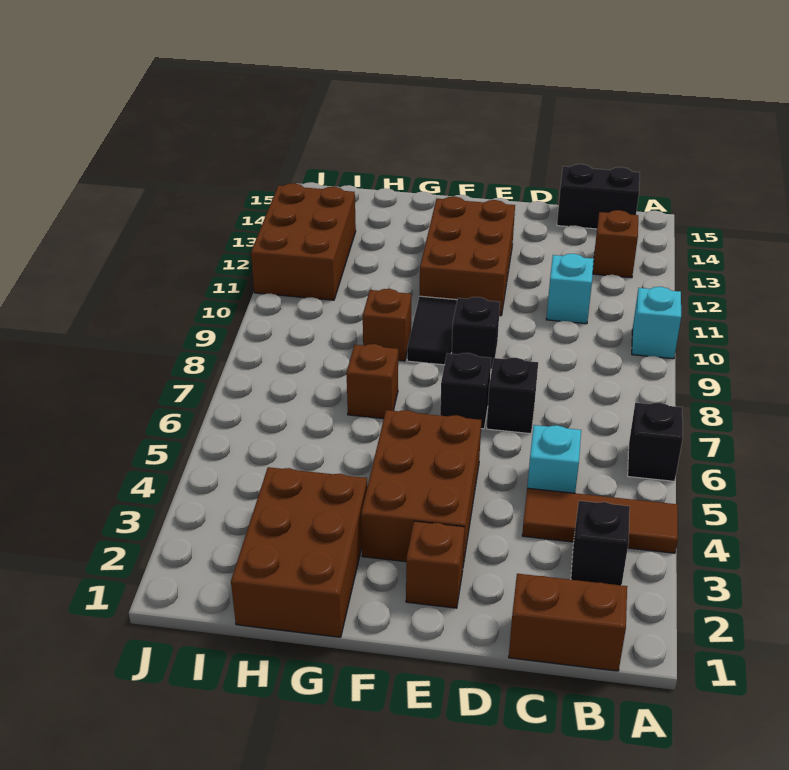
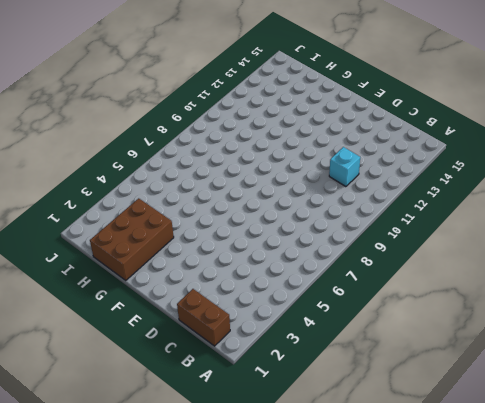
none -> brown 1x3 tile [522,488,678,553]
none -> black 1x1 brick [628,403,683,481]
none -> cyan 1x1 brick [632,287,681,359]

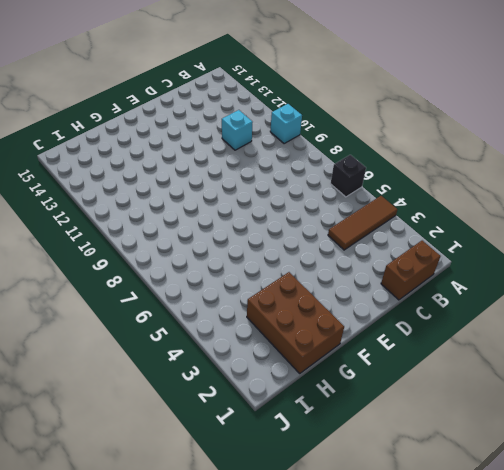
none -> black 1x1 brick [571,501,630,585]
none -> brown 1x1 brick [593,210,638,278]
none -> black 1x2 brick [557,164,640,229]

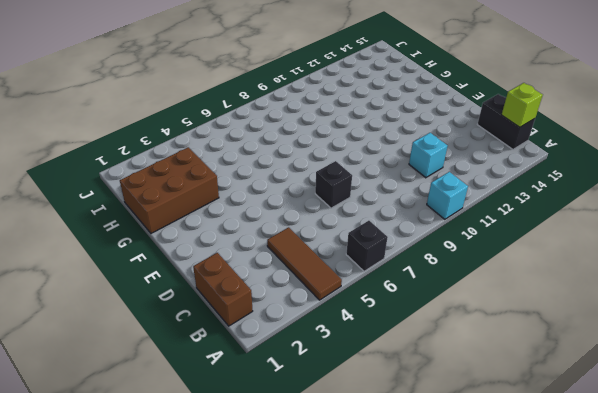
lime 1x1 brick [502,83,543,127] -> none
none -> black 1x1 brick [571,501,630,585]
none -> brown 1x1 brick [593,210,638,278]
none -> cyan 1x1 brick [527,425,581,493]

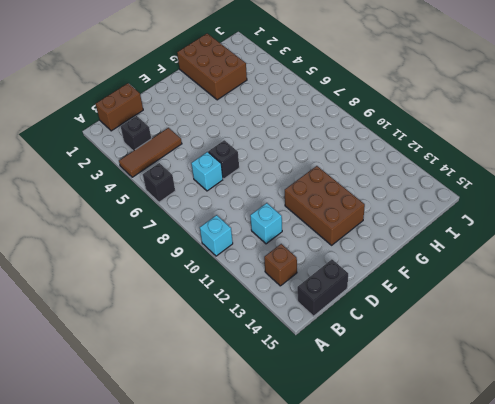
cyan 1x1 brick [191,152,223,191] -> cyan 1x1 brick moved to [527,425,581,493]
none -> brown 1x1 brick [406,521,465,608]
none -> brown 2x3 brick [361,410,482,565]
none -> black 1x1 brick [440,353,491,429]

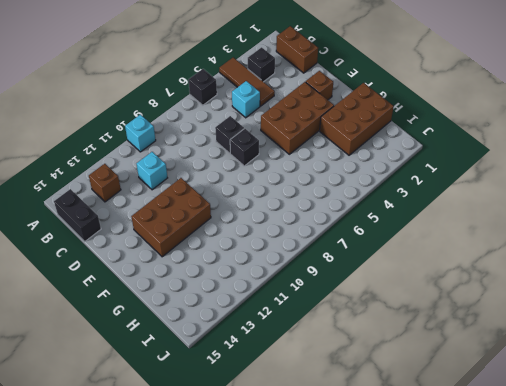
none -> black 1x1 brick [452,297,500,369]
none -> black 1x2 tile [407,296,457,365]
none -> brown 1x1 brick [347,344,398,419]

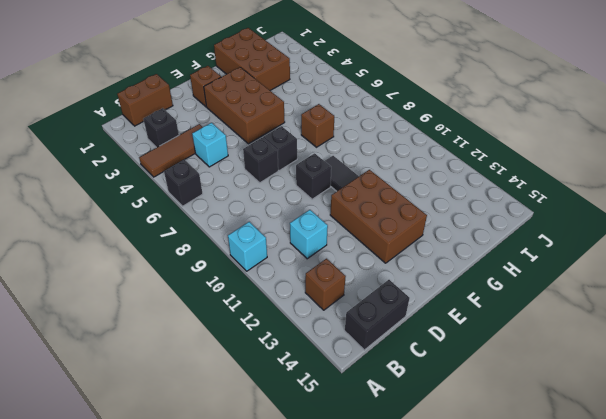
none -> brown 1x1 brick [363,289,411,361]
none -> brown 2x3 brick [251,183,356,300]

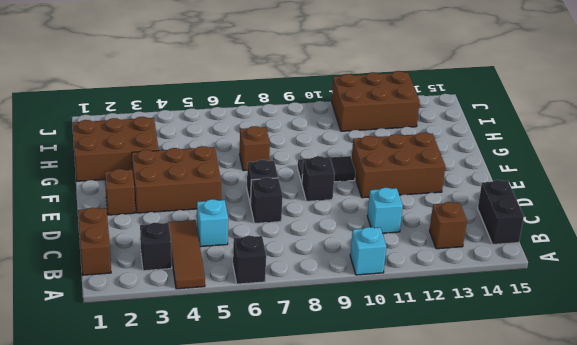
none -> brown 1x1 brick [363,289,411,361]

